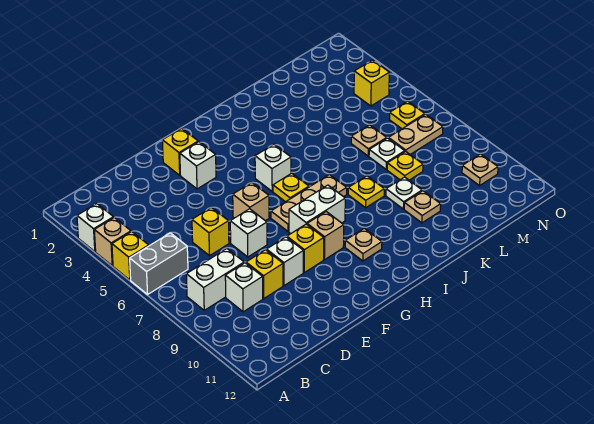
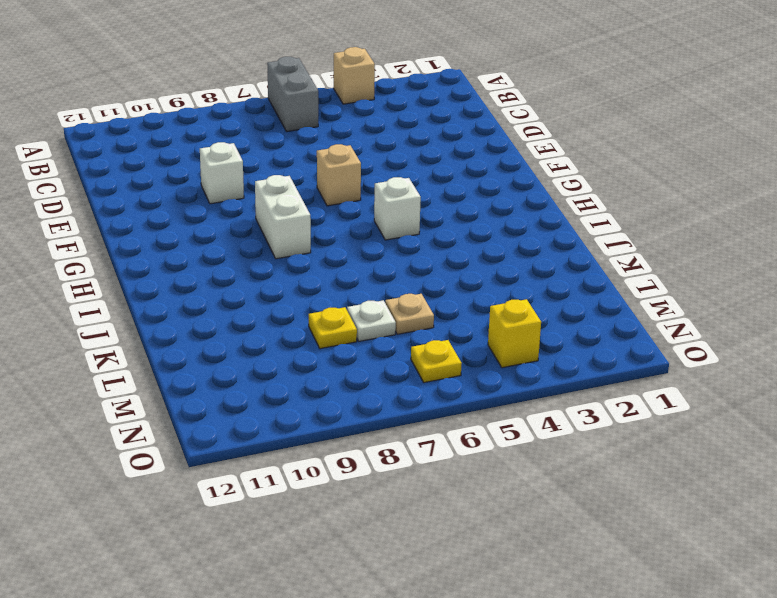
none -> white 1x1 brick [77,204,113,252]
none -> yellow 1x1 brick [112,232,149,280]
none -> white 1x2 brick [186,249,244,310]
none -> white 1x1 brick [225,263,263,312]

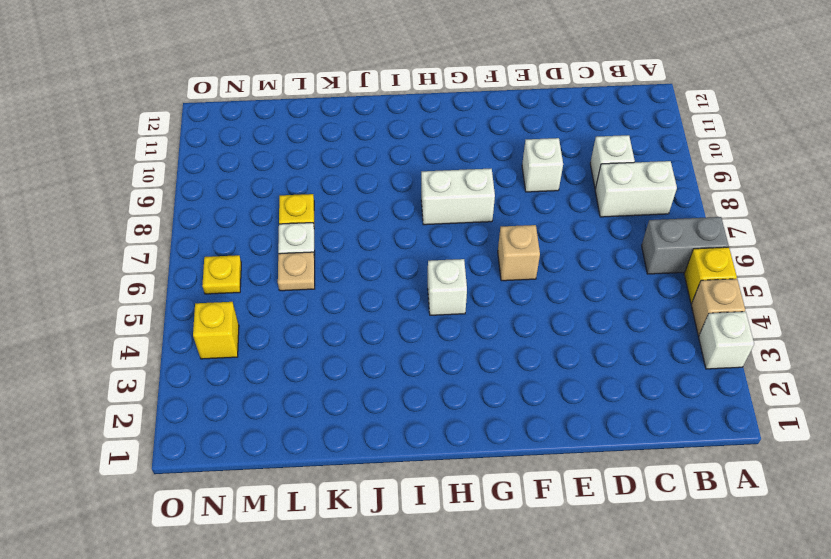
none -> yellow 1x1 brick [192,207,229,256]
none -> yellow 1x1 brick [246,250,283,298]
none -> white 1x1 brick [230,209,267,257]
none -> yellow 1x1 brick [162,128,198,175]

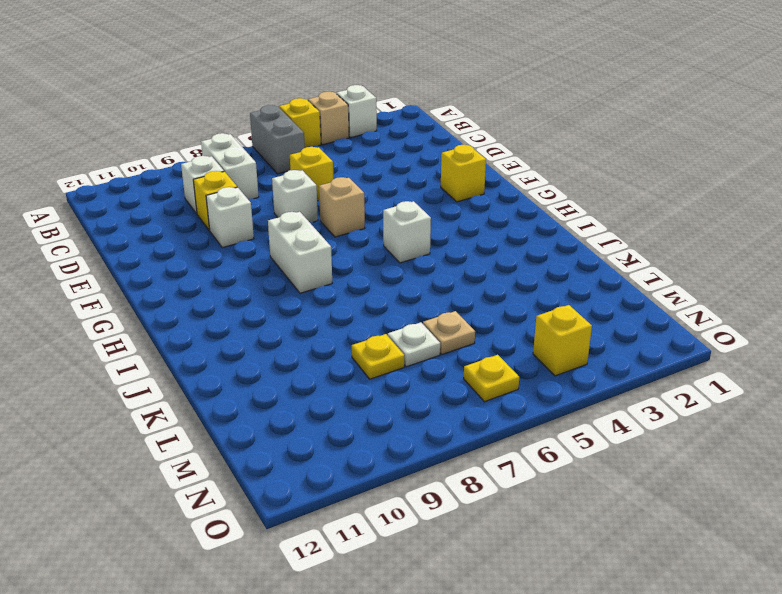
none -> white 1x1 brick [180,142,216,189]
none -> yellow 1x1 brick [287,224,324,272]
none -> tan 1x3 plate [271,175,347,232]
none -> tan 1x1 brick [307,212,344,260]

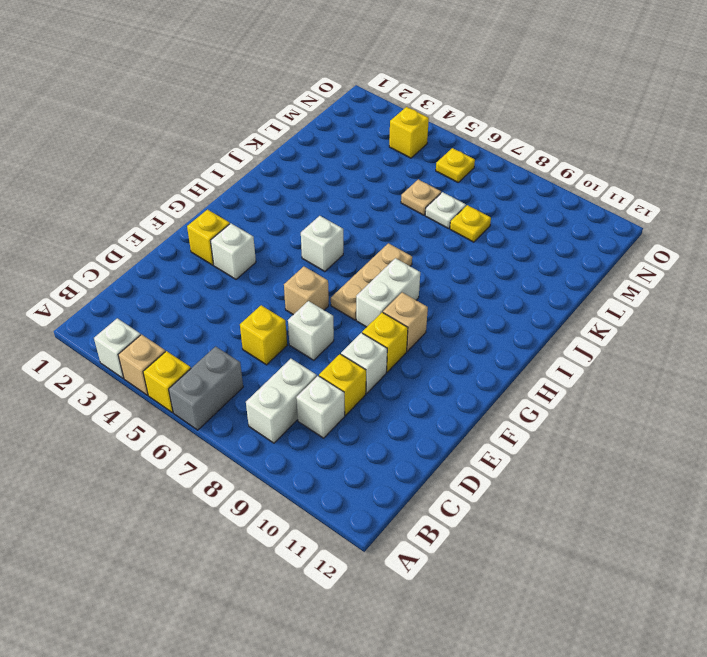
none -> yellow 1x1 plate [273,173,309,202]
none -> tan 1x1 plate [345,228,382,261]
none -> yellow 1x1 plate [348,176,384,208]
none -> white 1x1 plate [386,177,422,209]

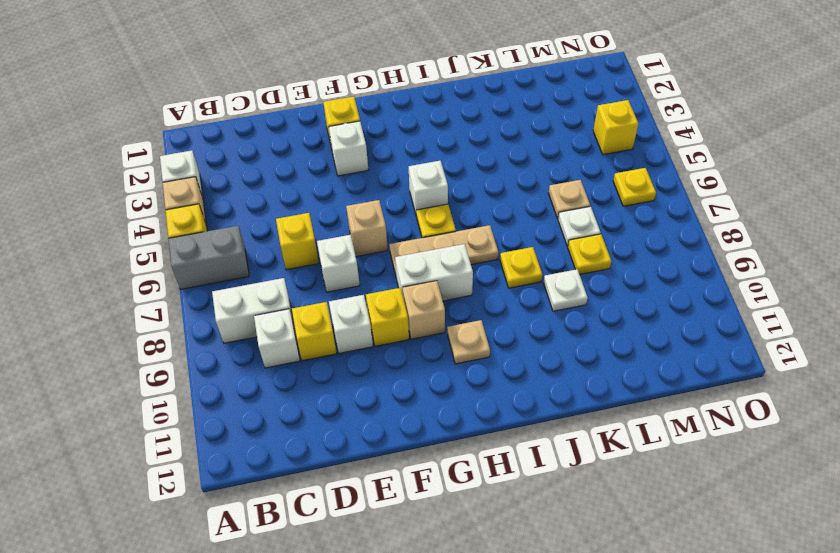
none -> tan 1x1 plate [404,191,441,223]
none -> tan 1x2 plate [388,114,443,154]
none -> tan 1x1 plate [462,154,498,185]

